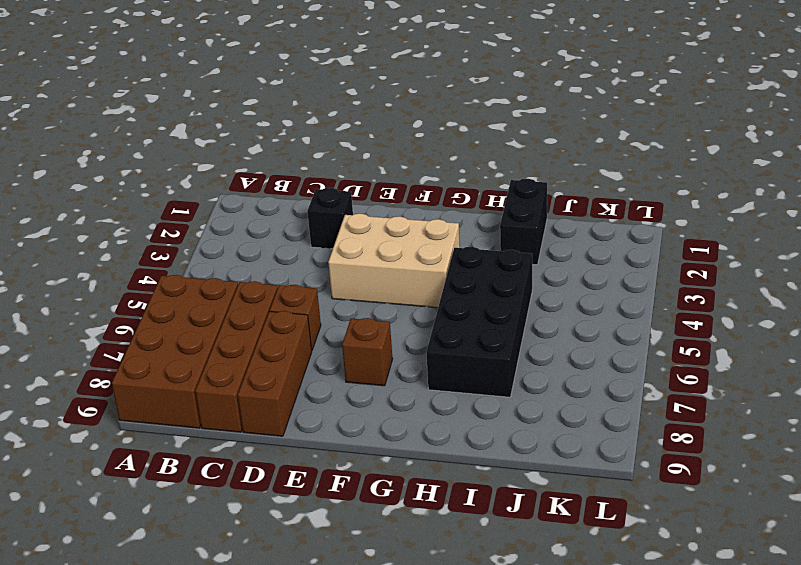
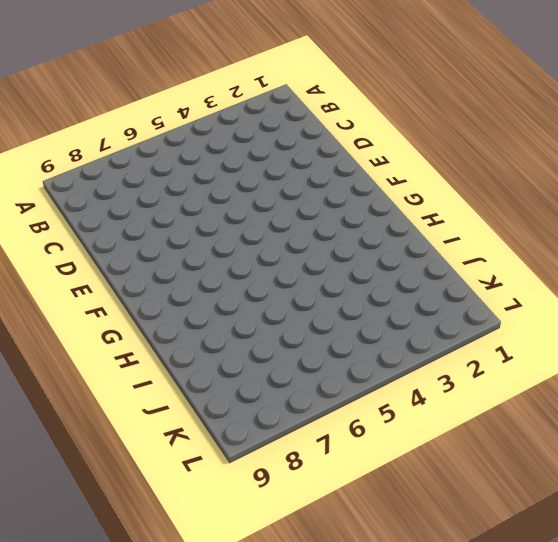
none -> brown 2x4 brick [112,275,238,428]
none -> brown 1x4 brick [195,281,278,432]

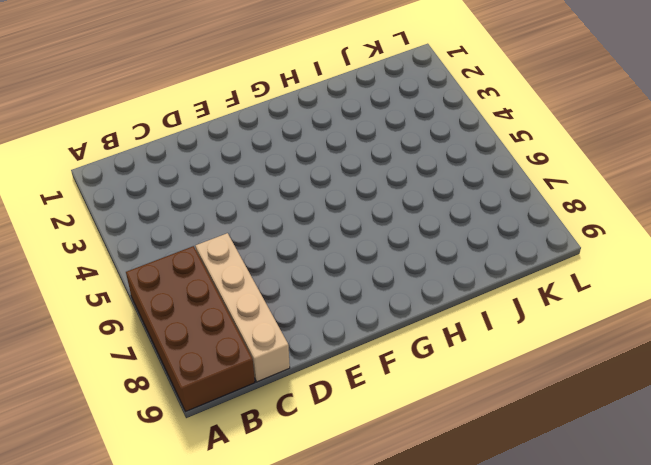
tan 1x4 brick [195,233,290,382] -> brown 1x4 brick [195,281,278,432]
none -> black 1x1 brick [307,188,353,249]
none -> brown 1x1 brick [270,285,321,350]

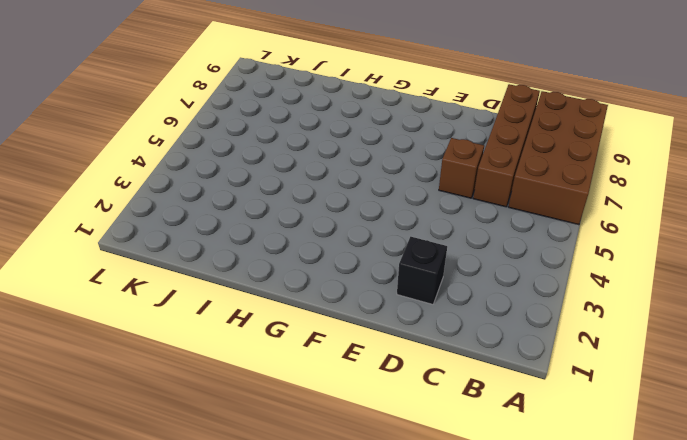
none -> brown 1x3 brick [238,311,312,436]
none -> tan 2x3 brick [328,214,460,308]

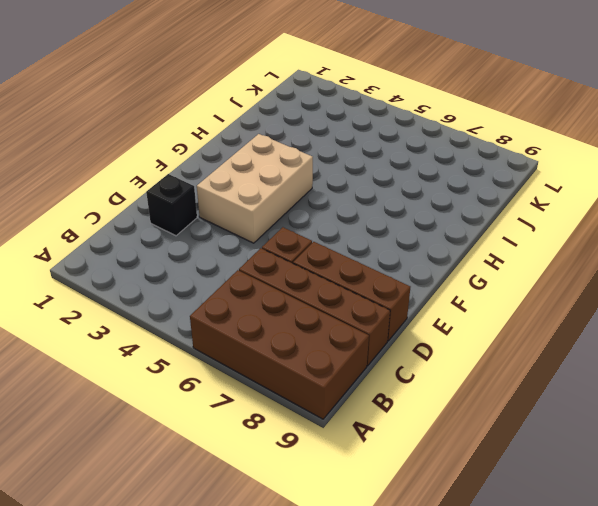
none -> brown 1x1 brick [342,318,392,386]
none -> black 2x4 brick [426,247,532,397]

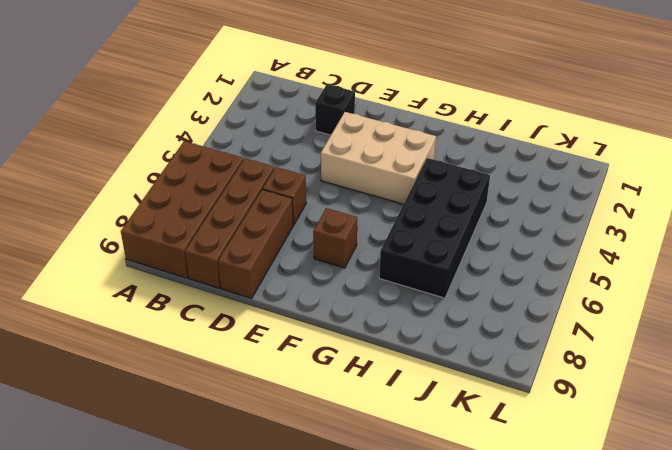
none -> black 1x2 brick [500,179,547,265]

